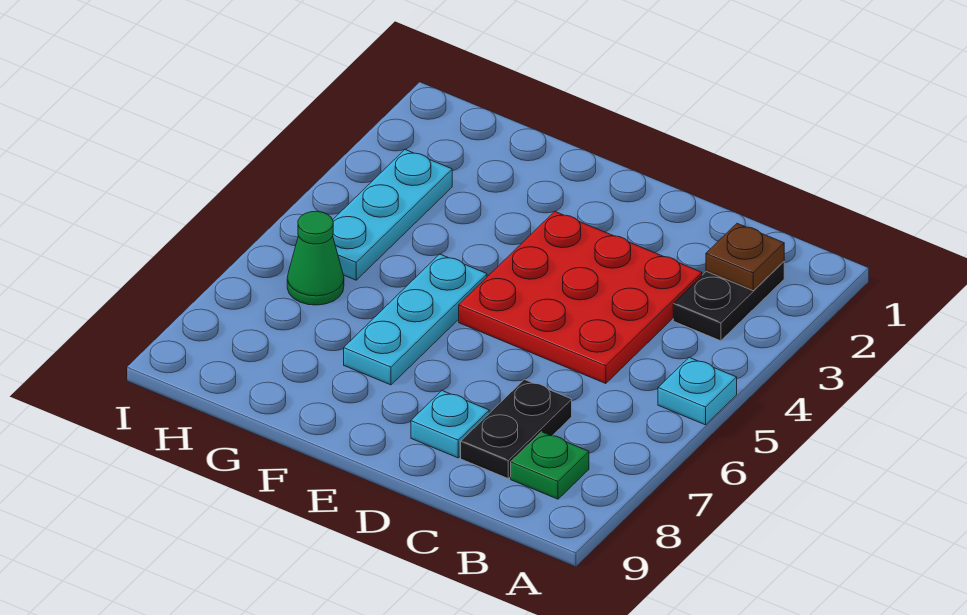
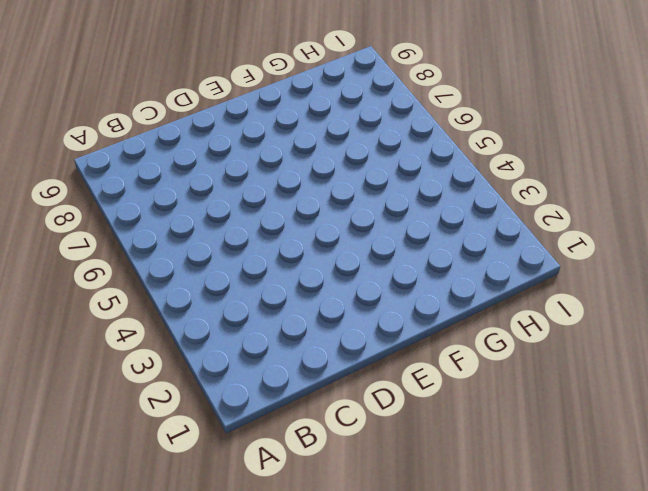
none -> cyan 1x1 plate [658,357,737,425]
none -> black 1x2 plate [673,262,784,341]

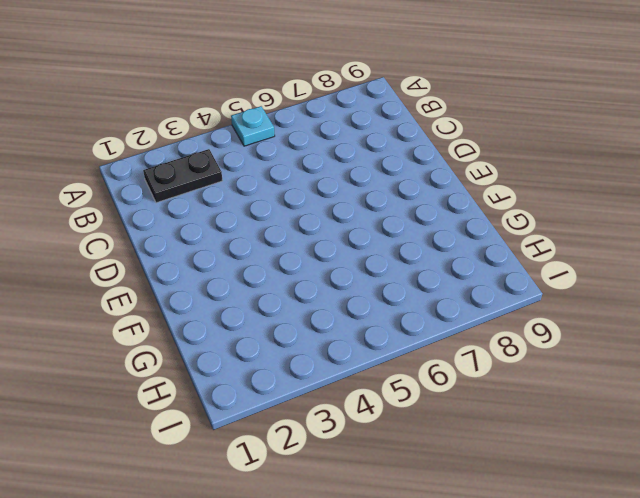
none -> green 1x1 plate [511,432,589,499]
none -> red 3x3 plate [459,211,702,384]

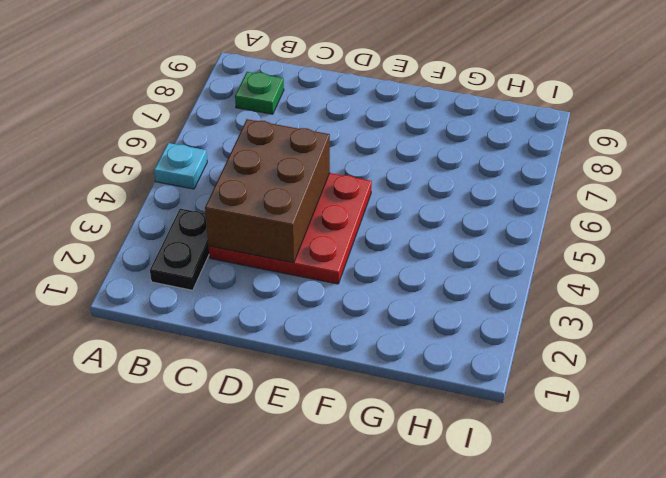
brown 2x3 brick [205,119,330,263] -> none
none -> black 1x2 plate [461,379,572,478]
none -> cyan 1x1 plate [411,391,489,458]

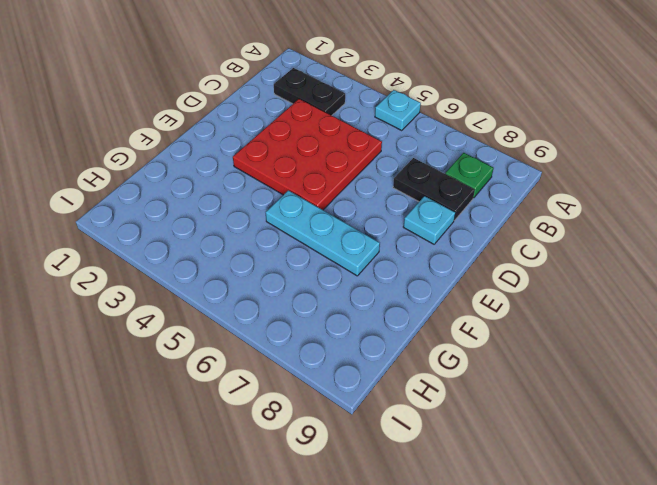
none -> cyan 1x3 plate [333,149,452,280]
none -> green 1x1 cone [287,211,344,305]

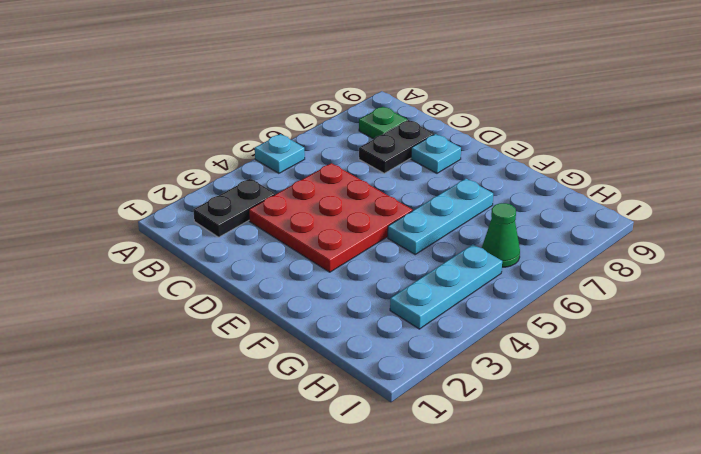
none -> brown 1x1 plate [706,223,784,291]

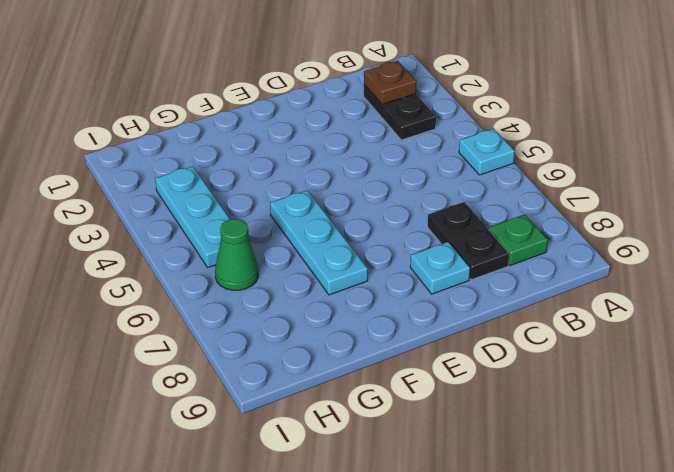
none -> red 3x3 plate [459,211,702,384]

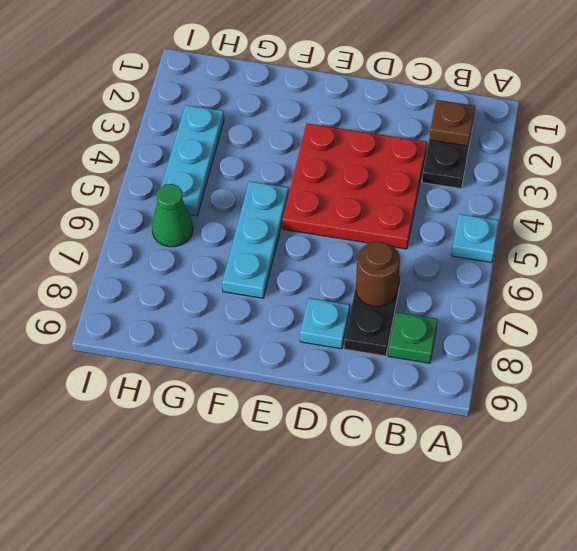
brown 1x1 round brick [356,242,400,307] -> none

